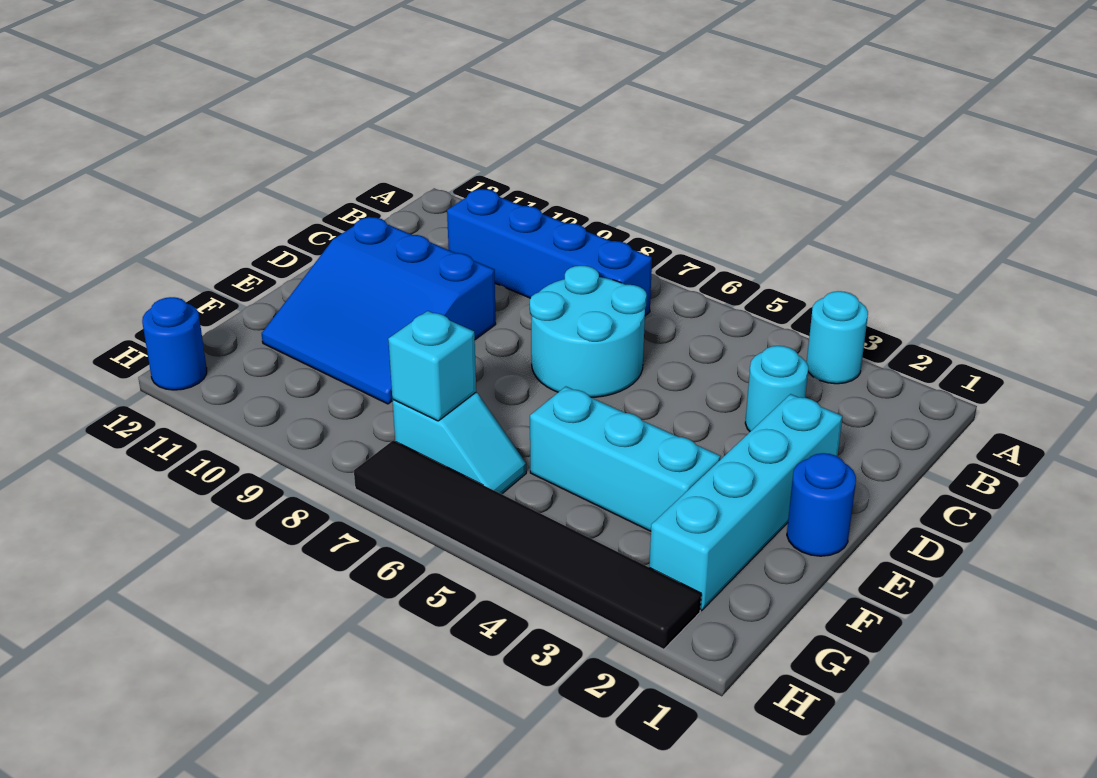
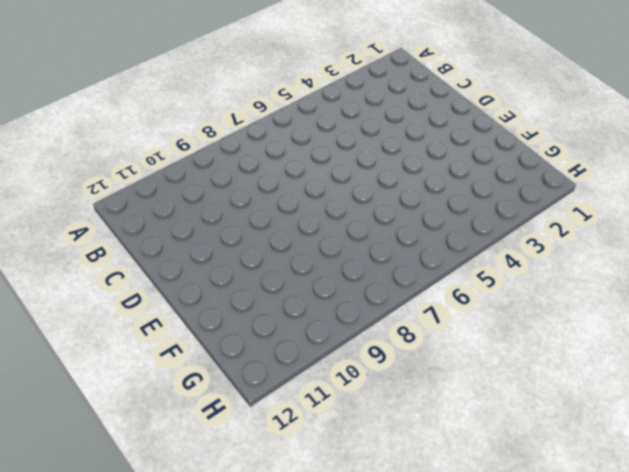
none -> cyan 1x1 round brick [807,291,868,384]
none -> blue 1x4 brick [447,189,652,316]
none -> cyan 1x1 round brick [745,346,808,431]

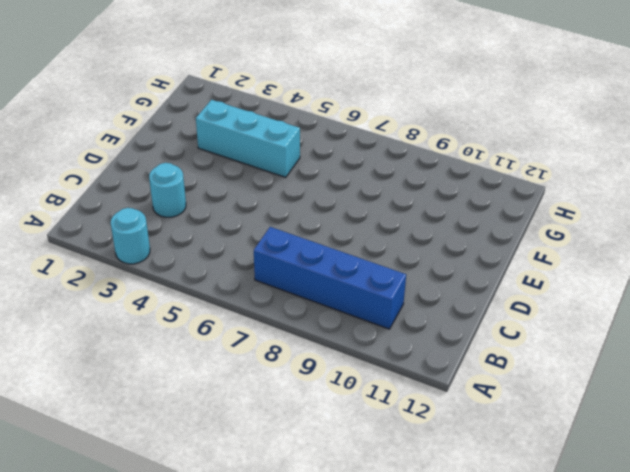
none -> cyan 2x2 round brick [530,266,647,397]
none -> cyan 1x4 brick [649,394,843,611]
none -> blue 3x3 slope [262,217,496,404]

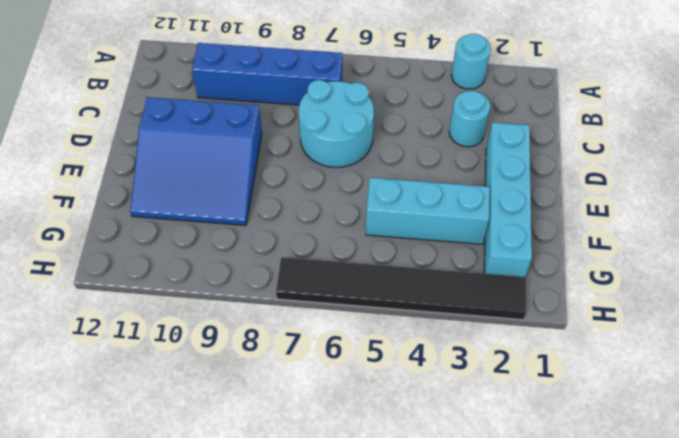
none -> blue 1x1 round brick [787,453,856,556]
none -> cyan 1x2 slope [392,393,526,494]
none -> blue 1x1 round brick [142,297,207,390]

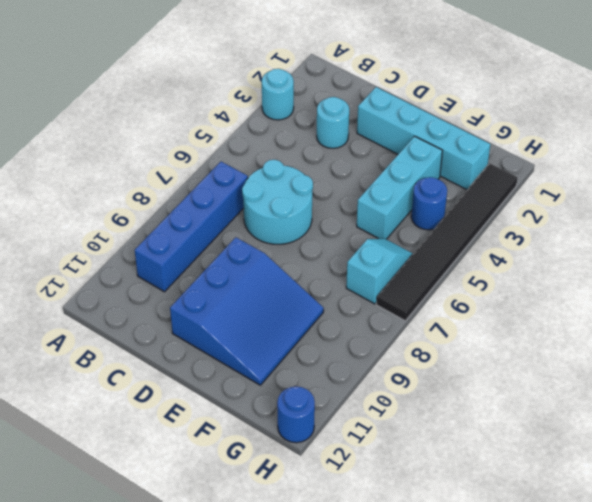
blue 1x1 round brick [411,177,447,230] -> blue 1x1 round brick moved to [787,453,856,556]
none -> cyan 1x1 brick [388,311,476,421]

